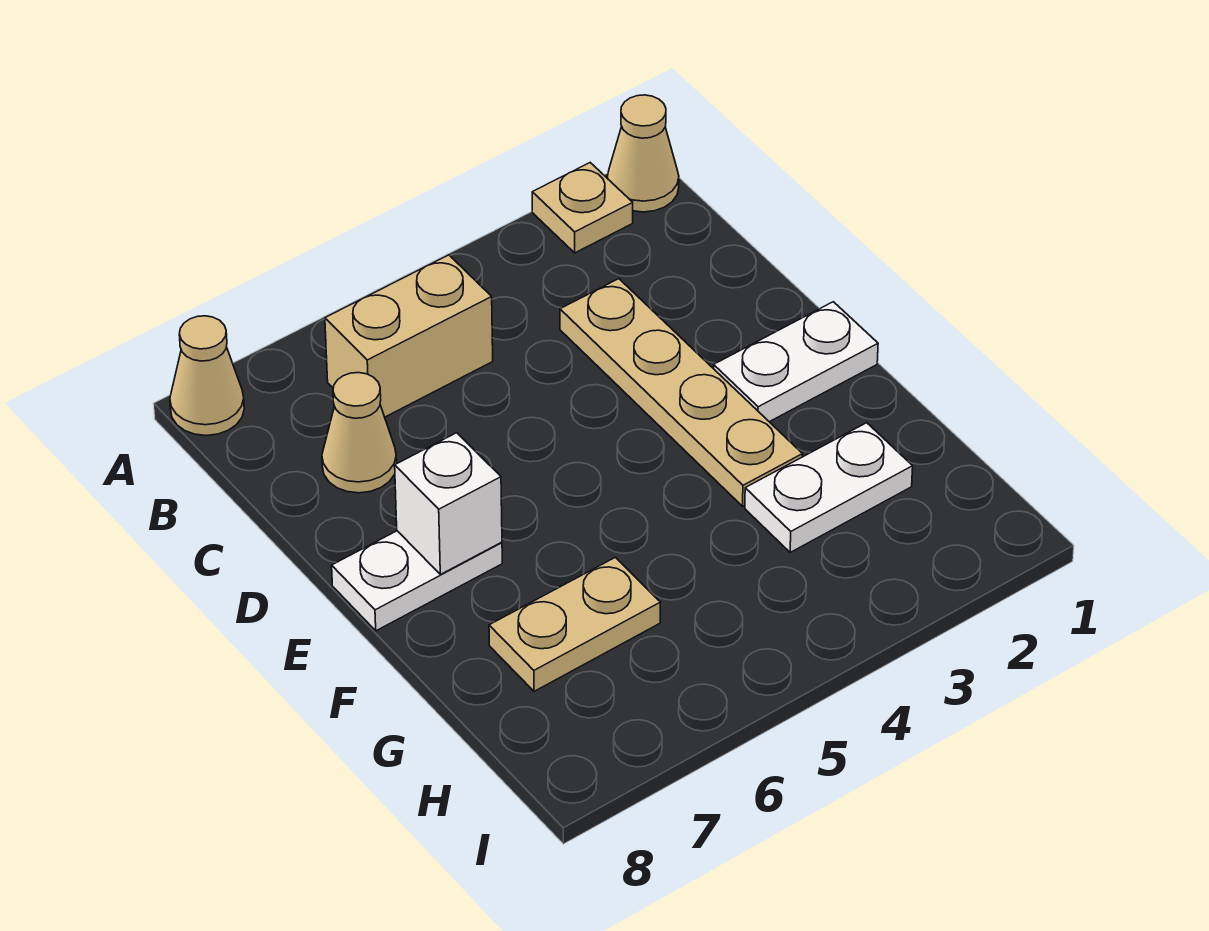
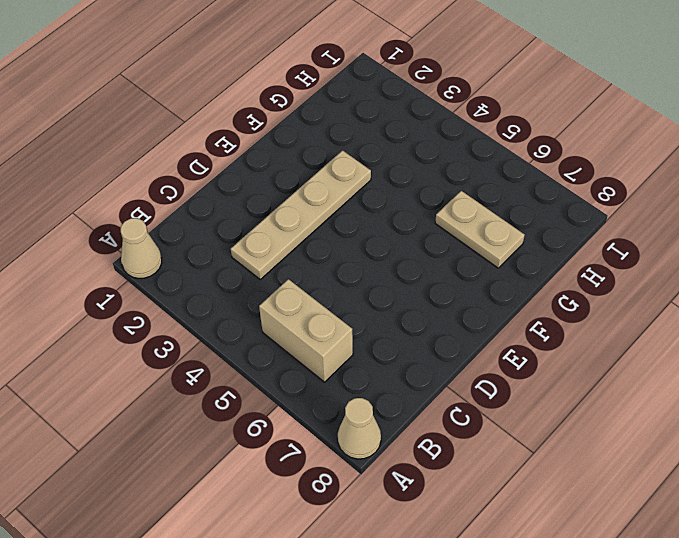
none -> tan 1x1 plate [532,163,633,253]
none -> tan 1x1 cone [322,373,397,493]

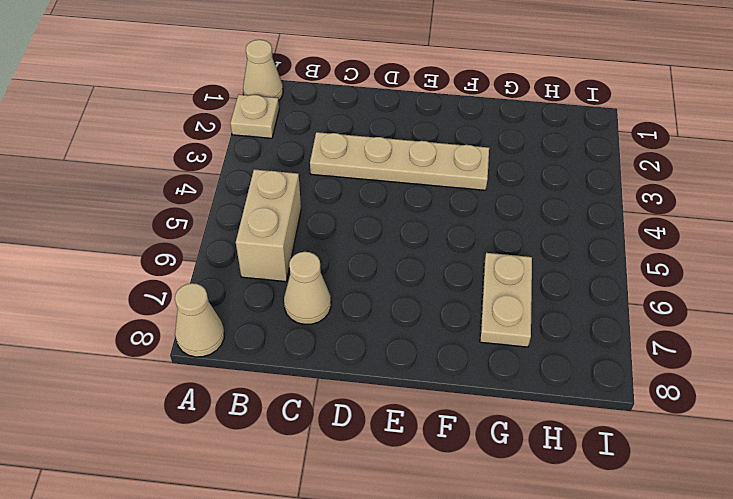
none -> white 1x2 plate [714,302,878,422]
none -> white 1x2 plate [332,531,502,631]

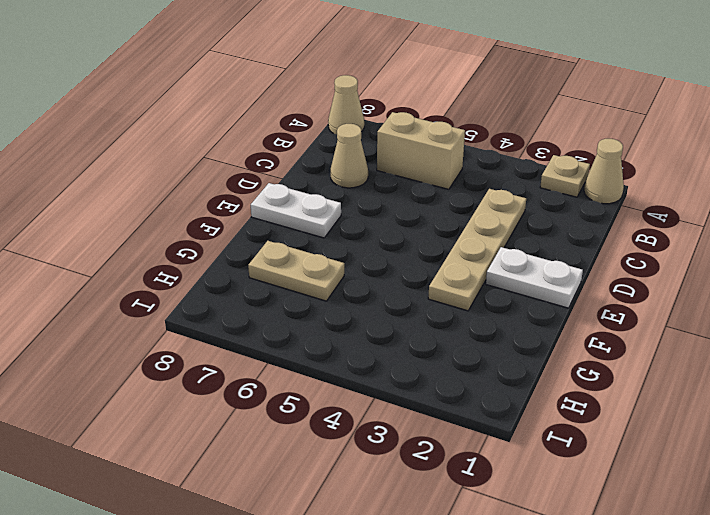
none -> white 1x2 plate [745,423,913,552]
none -> white 1x1 brick [395,433,502,574]

